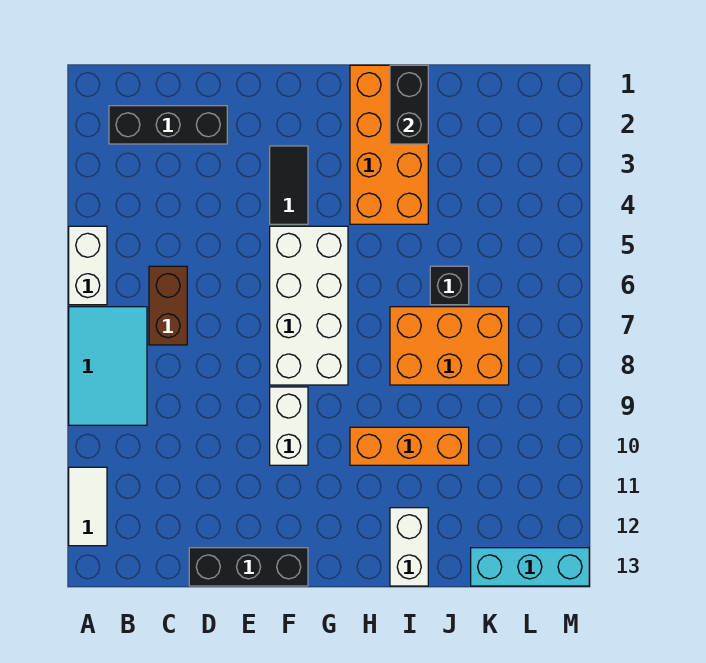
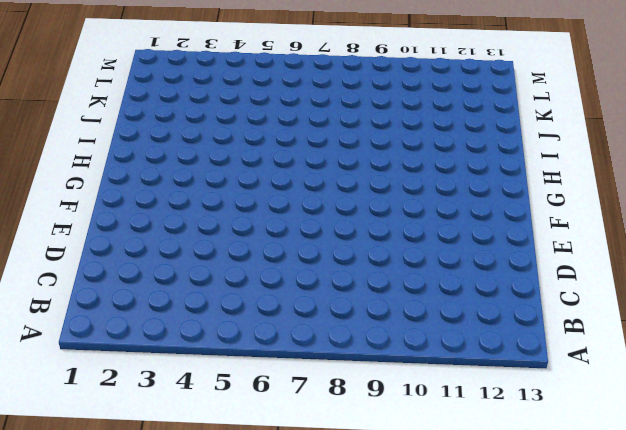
none -> white 1x2 brick [69,226,107,305]
none -> cyan 2x3 tile [69,307,147,425]
none -> white 1x2 tile [69,467,107,546]

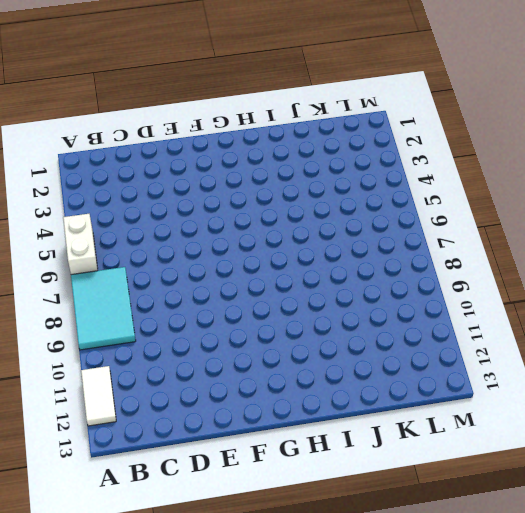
none -> black 1x3 brick [109,106,227,144]
none -> brown 1x2 brick [149,266,187,345]
none -> black 1x3 brick [189,548,308,586]

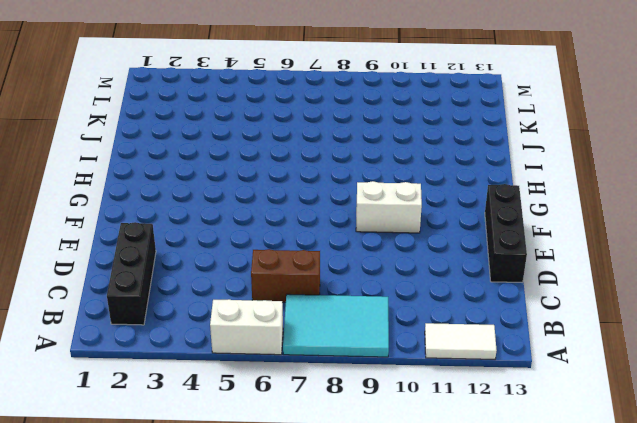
none -> black 1x2 tile [270,146,308,224]
none -> white 2x4 brick [270,226,348,385]
none -> orange 2x4 brick [350,65,428,224]

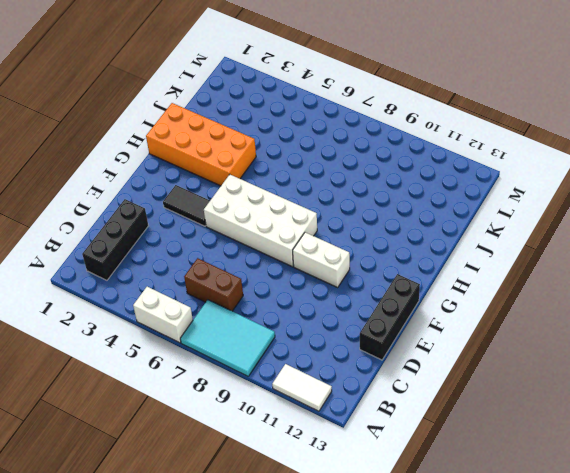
none -> orange 1x3 brick [350,427,469,465]
none -> orange 2x3 brick [390,307,509,385]
none -> white 1x2 brick [390,508,428,586]

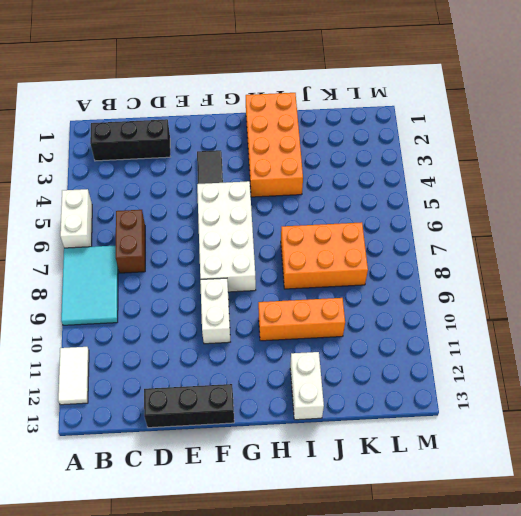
none -> black 1x1 brick [430,266,469,305]
none -> cyan 1x3 brick [471,548,589,586]
none -> black 1x2 brick [390,65,428,144]

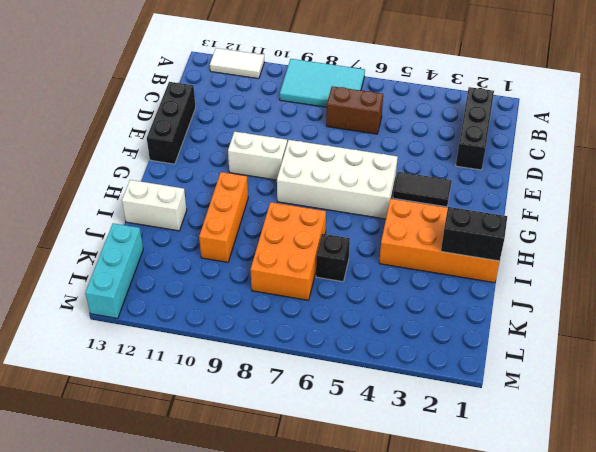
none -> white 1x2 brick [69,226,107,305]

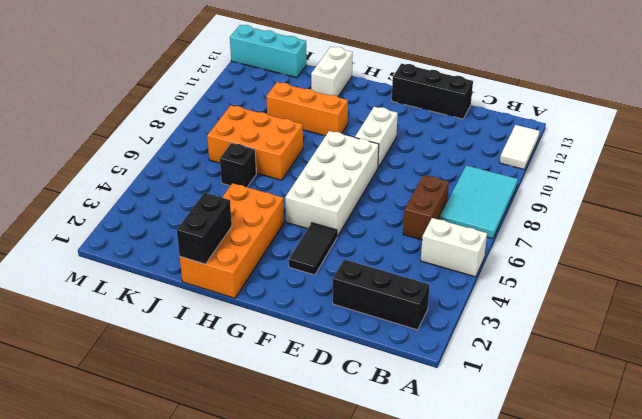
white 1x2 brick [421,218,487,277] -> white 1x2 brick turned to [69,226,107,305]

